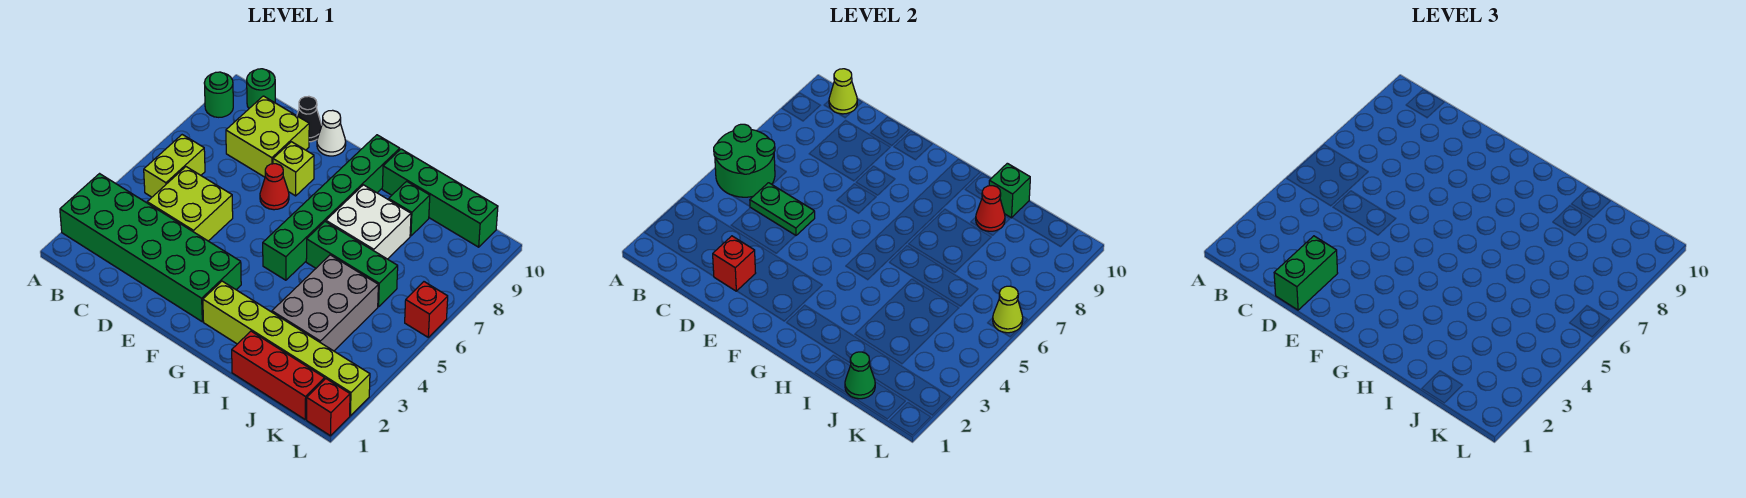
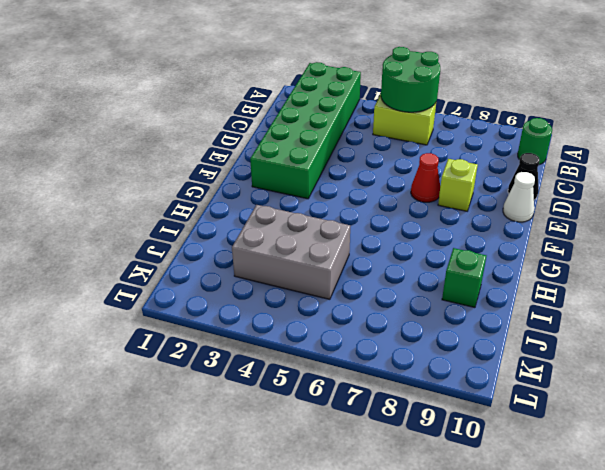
none -> green 1x1 round brick [204,72,233,117]
none -> lime 2x2 brick [147,167,233,241]
none -> lime 2x2 brick [226,96,309,177]

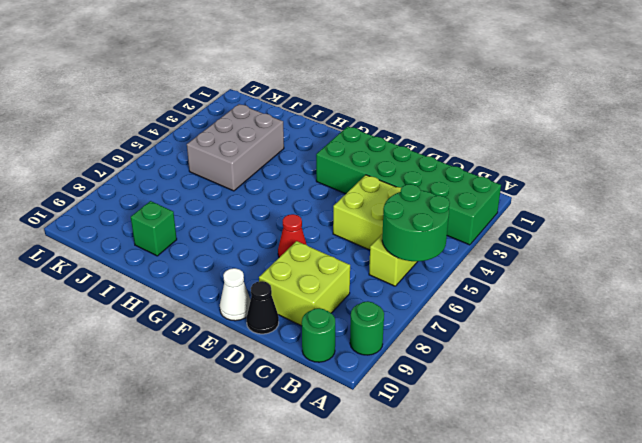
none -> lime 1x1 brick [273,142,314,196]
none -> lime 1x6 brick [203,281,370,416]
none -> green 1x6 brick [263,135,400,280]

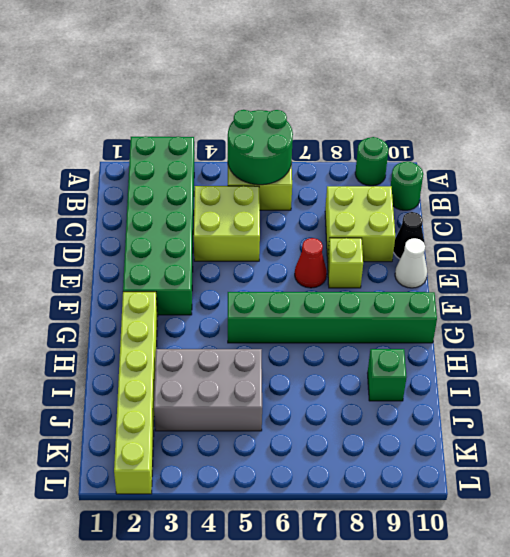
none -> green 1x3 brick [306,222,398,307]
none -> white 2x2 brick [326,185,411,259]
none -> green 1x4 brick [382,149,498,247]

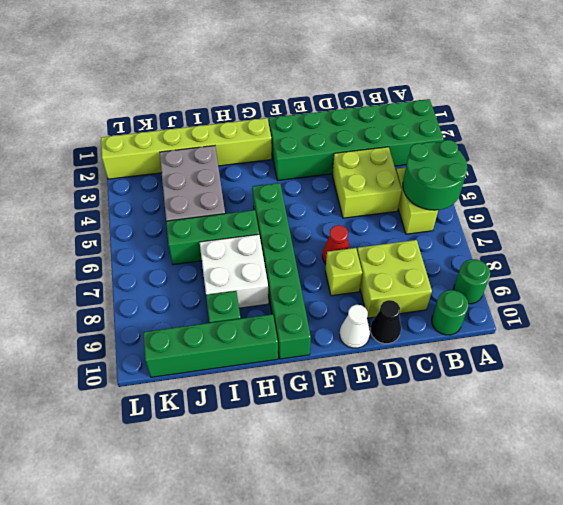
none -> red 1x3 brick [232,331,325,419]
none -> red 1x1 brick [307,379,350,436]
none -> red 1x1 brick [405,282,448,337]

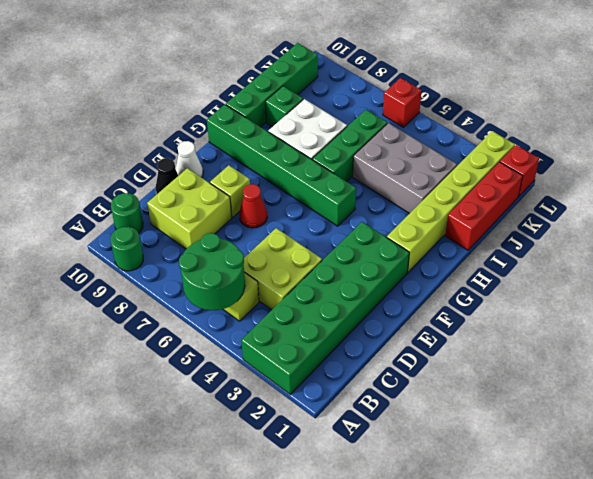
none -> lime 1x1 cone [829,69,857,114]
none -> green 1x2 plate [750,183,815,235]
none -> red 1x1 brick [713,236,756,291]

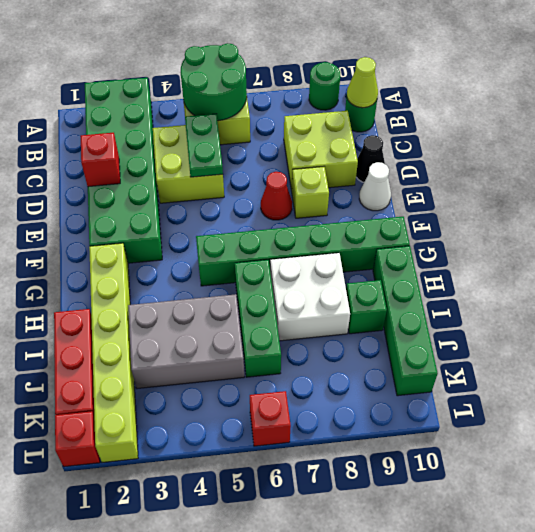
none -> red 1x1 cone [976,186,1005,231]
none -> green 1x1 brick [989,163,1030,218]
none -> green 1x1 cone [845,352,875,399]

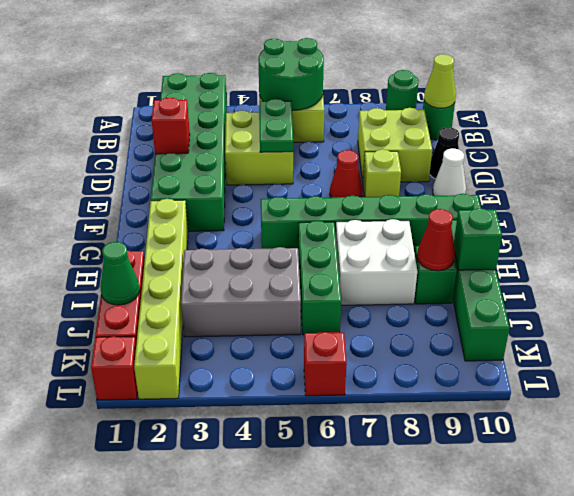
none -> lime 1x1 cone [993,286,1023,333]
none -> green 1x2 brick [1274,236,1338,310]

